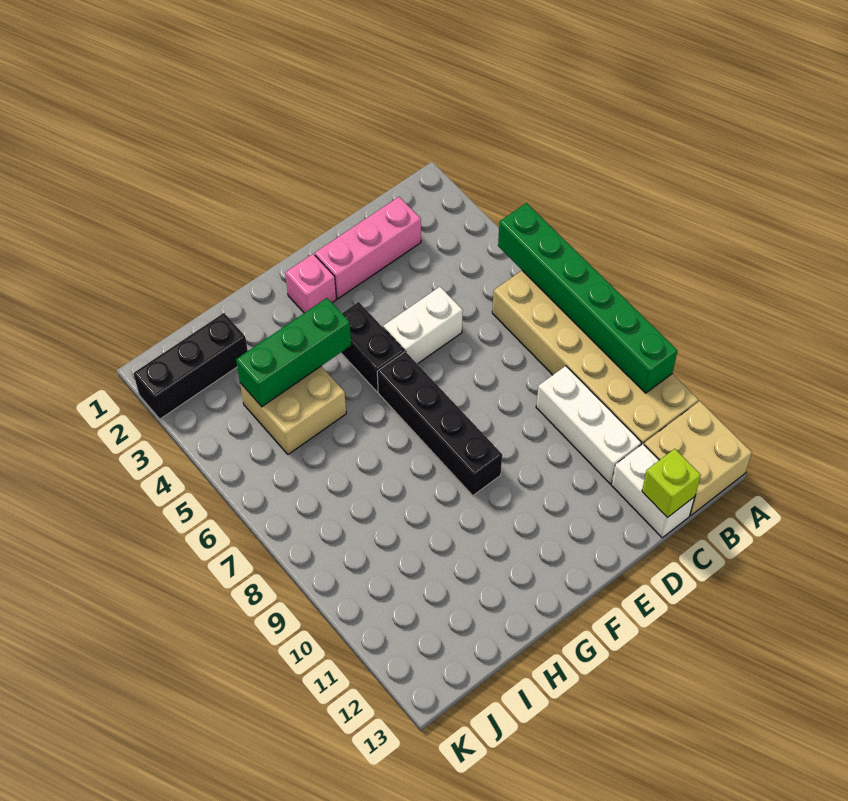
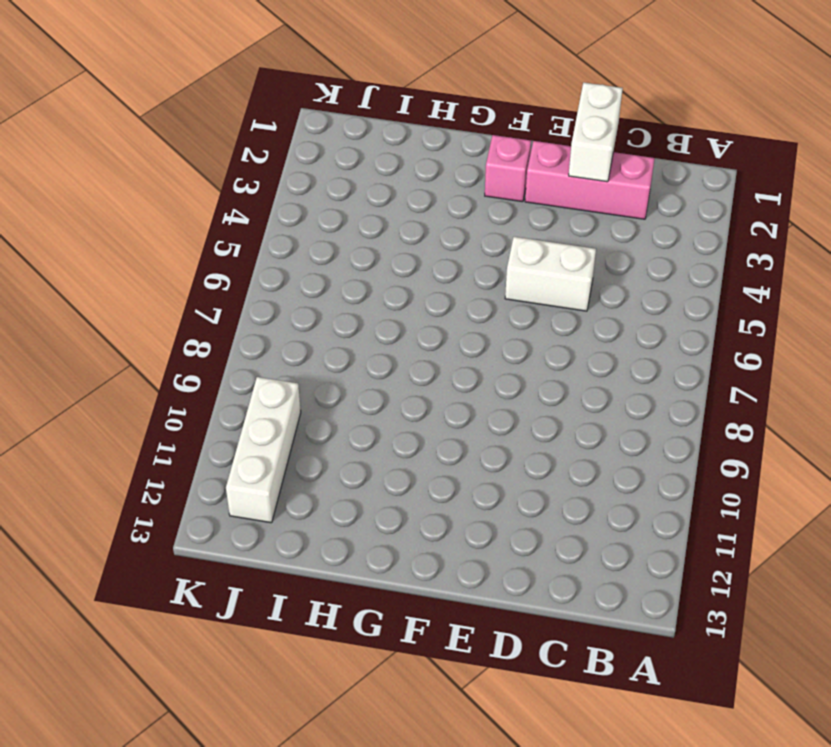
white 1x2 brick [569,82,623,182] -> white 1x2 brick moved to [611,444,695,538]
white 1x3 brick [226,377,301,523] -> white 1x3 brick moved to [536,366,641,484]
none -> tan 2x6 brick [492,271,698,445]
none -> tan 2x2 brick [644,401,752,516]
none -> black 1x2 brick [341,302,404,392]

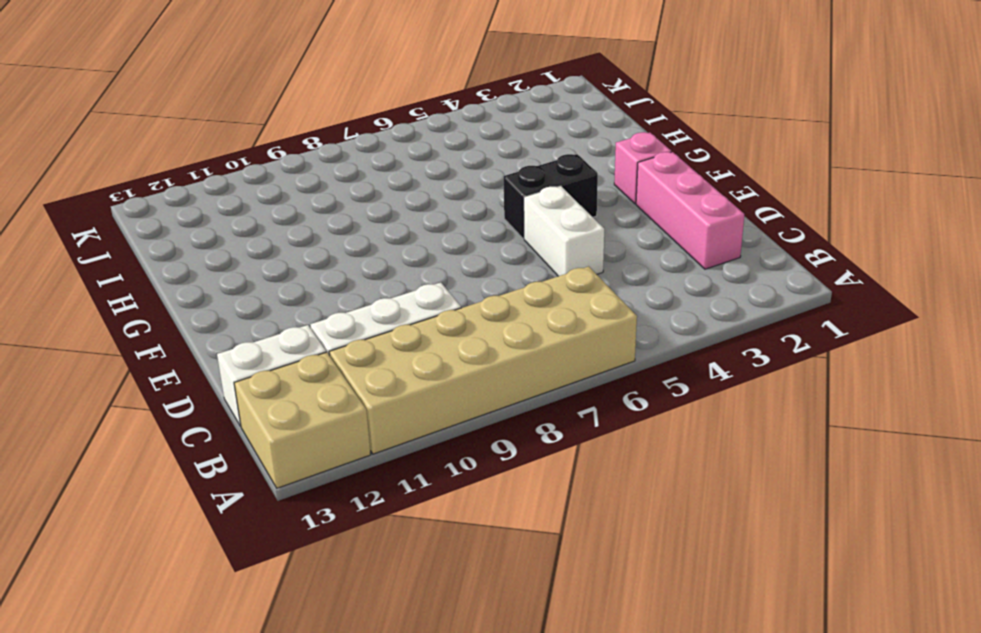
none -> black 1x4 brick [377,351,502,496]
none -> tan 2x2 brick [240,366,346,454]
none -> black 1x3 brick [134,313,248,419]

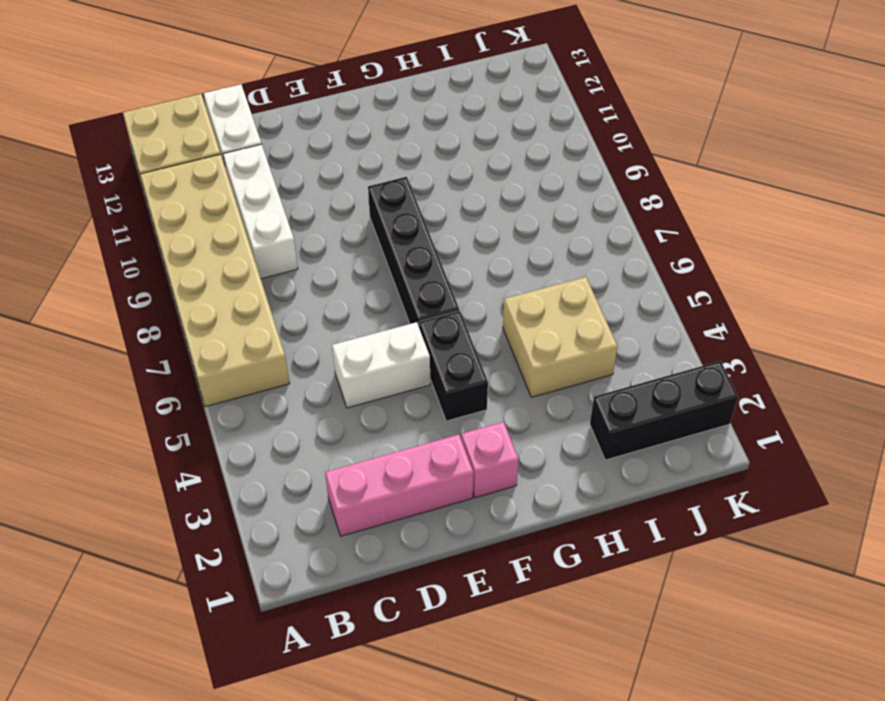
none -> green 1x6 brick [498,203,677,393]
none -> lime 1x1 brick [642,449,701,518]
none -> green 1x3 brick [236,298,351,407]

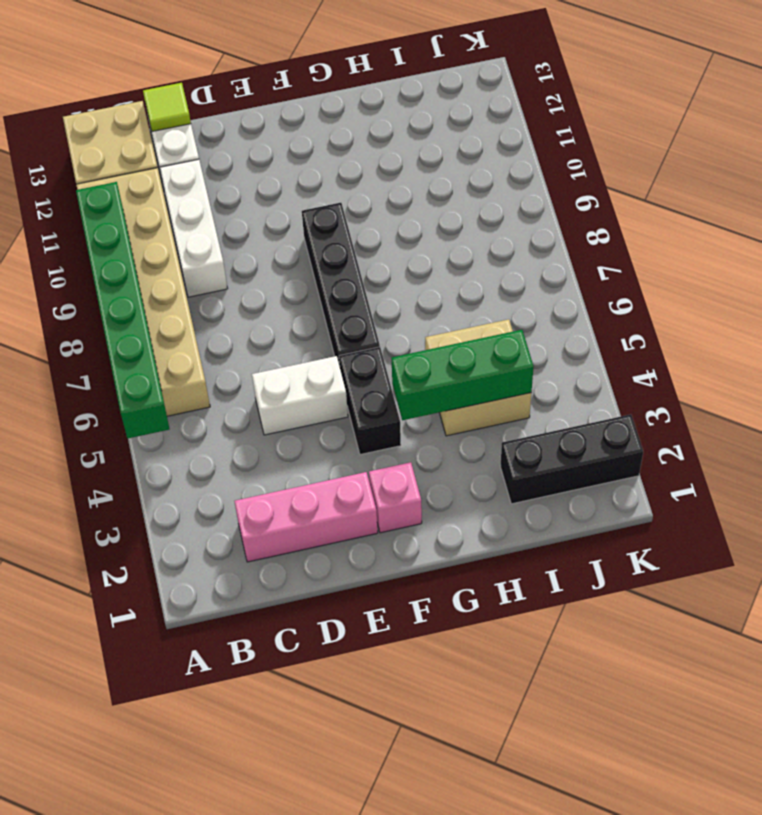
lime 1x1 tile [143,83,191,131] -> lime 1x1 brick [642,449,701,518]

